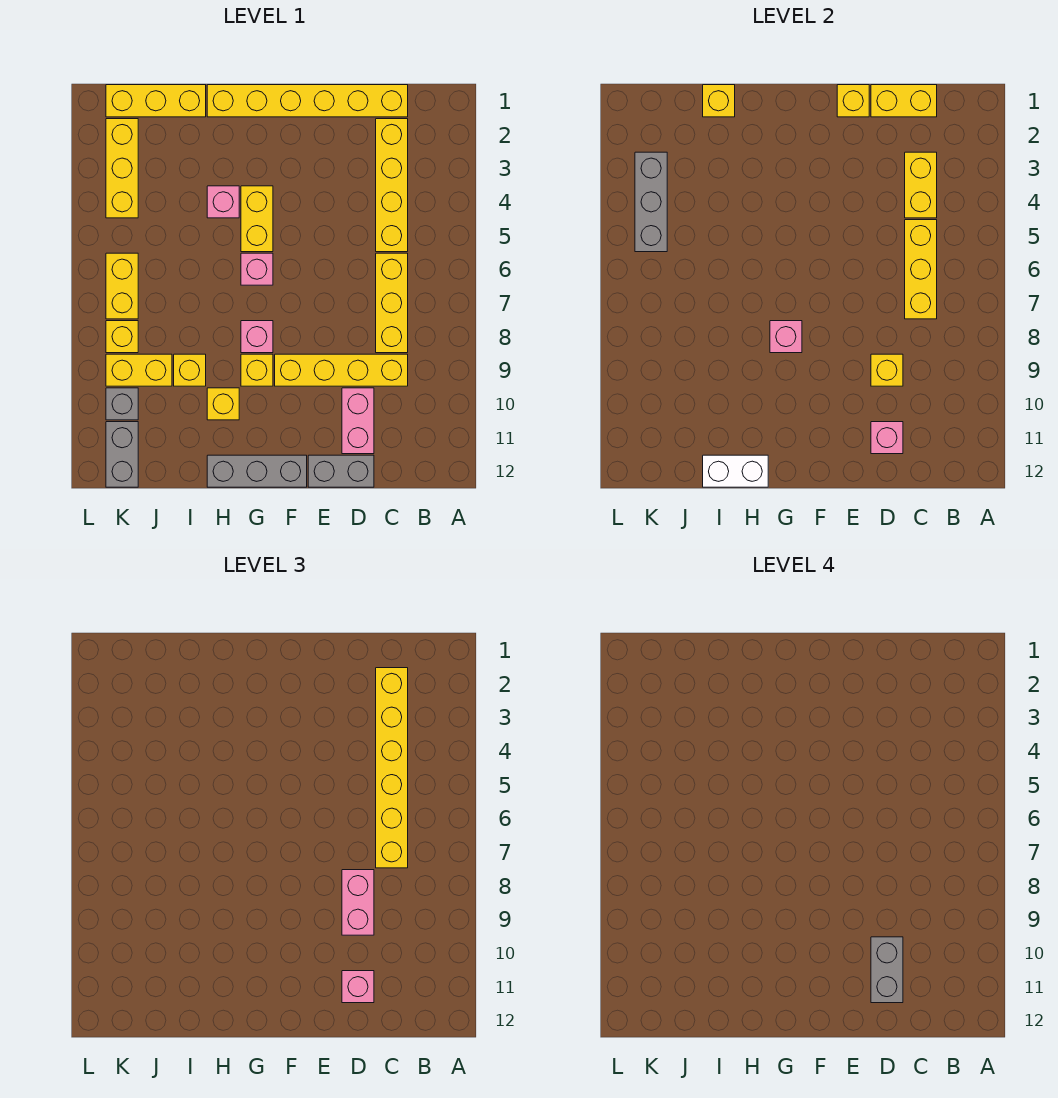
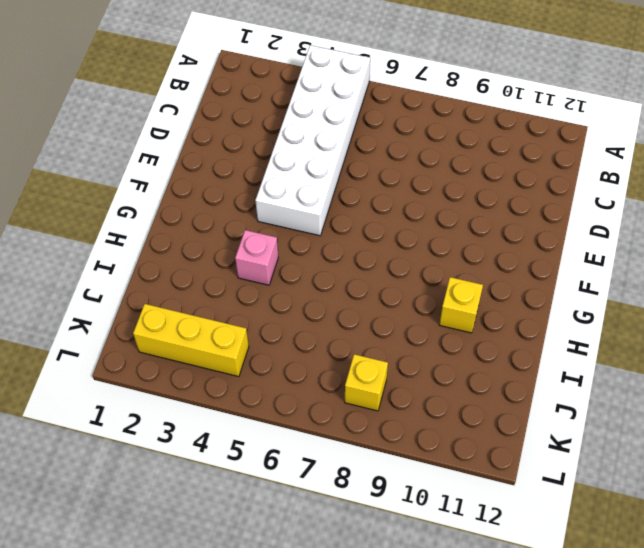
white 2x6 brick [255,45,370,236] -> yellow 1x4 brick [376,119,408,252]
none -> yellow 1x6 brick [207,85,408,117]
none -> yellow 1x3 brick [376,253,408,353]
none -> yellow 1x4 brick [275,354,408,386]
none -> pink 1x2 brick [342,388,374,454]

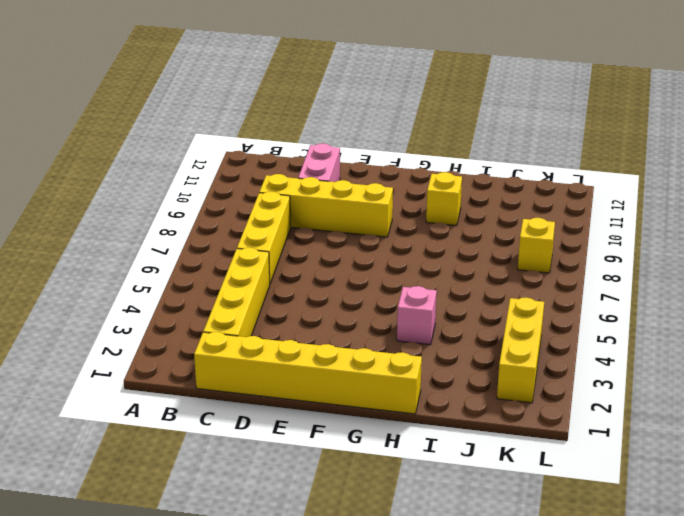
none -> grey 1x2 brick [308,455,374,487]
none -> grey 1x3 brick [207,455,307,487]
none -> yellow 1x2 brick [241,186,273,252]
none -> pink 1x1 brick [241,253,273,285]

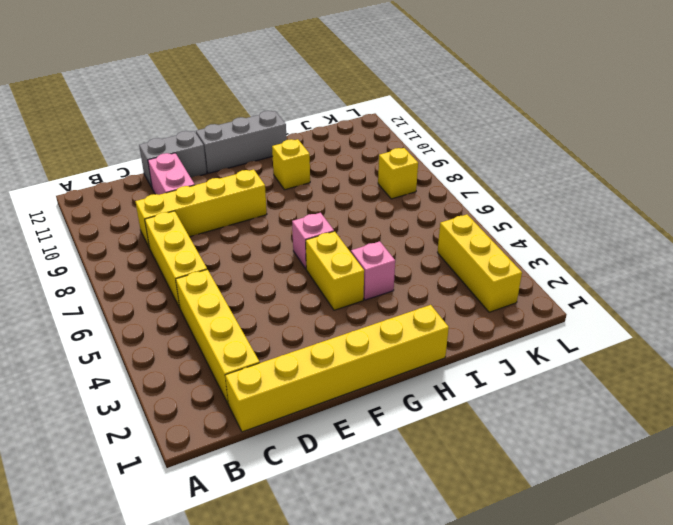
none -> pink 1x1 brick [241,321,273,353]
none -> yellow 1x1 brick [241,354,273,386]
none -> yellow 1x3 brick [106,85,206,117]
none -> yellow 1x1 brick [174,354,206,386]

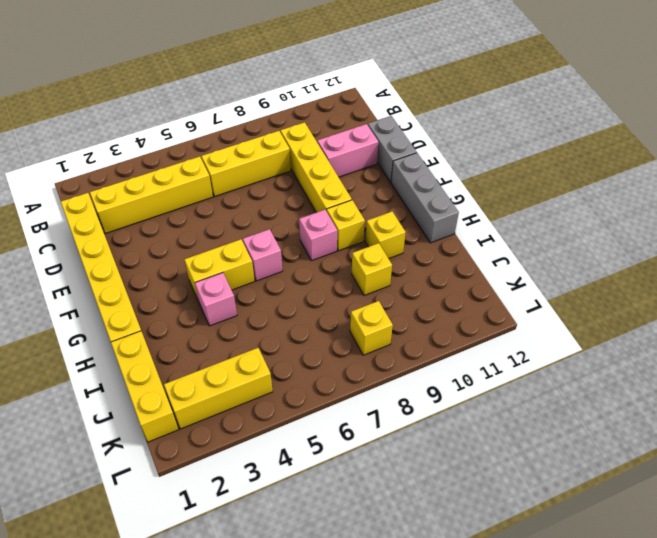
none -> yellow 1x2 brick [106,354,172,386]
none -> yellow 1x2 brick [106,253,138,319]
none -> grey 1x1 brick [106,388,138,420]
none -> grey 1x2 brick [106,422,138,487]

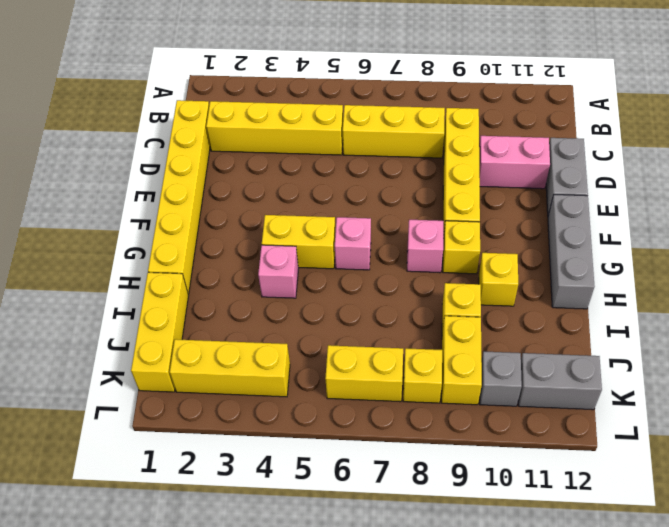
none -> yellow 1x2 brick [871,85,937,117]
none -> yellow 1x2 brick [905,152,937,218]
none -> yellow 1x3 brick [905,220,937,319]
none -> yellow 1x1 brick [871,354,903,386]

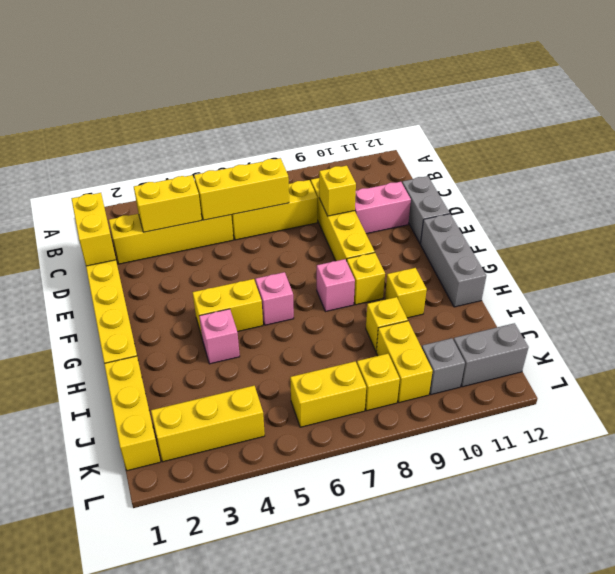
none -> pink 1x1 brick [871,422,903,454]
none -> yellow 1x1 brick [837,85,869,117]
none -> pink 1x1 brick [770,321,802,353]
none -> white 1x2 brick [703,455,768,487]

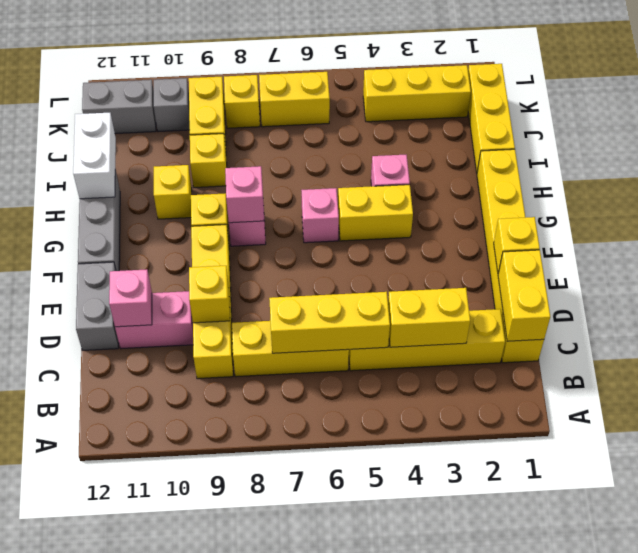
none -> yellow 1x1 brick [703,85,735,117]
none -> grey 1x3 brick [635,152,667,252]
none -> yellow 1x6 brick [376,668,408,868]
none -> pink 1x2 brick [342,870,374,935]

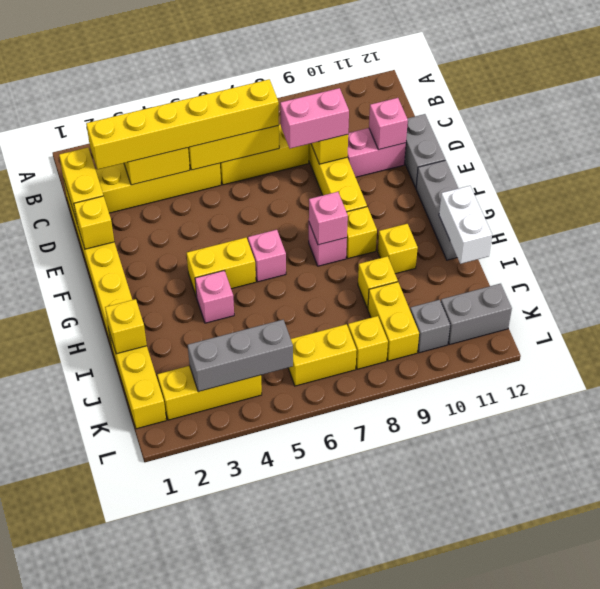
none -> pink 1x1 brick [342,971,374,1003]
none -> grey 1x2 brick [871,937,903,1003]

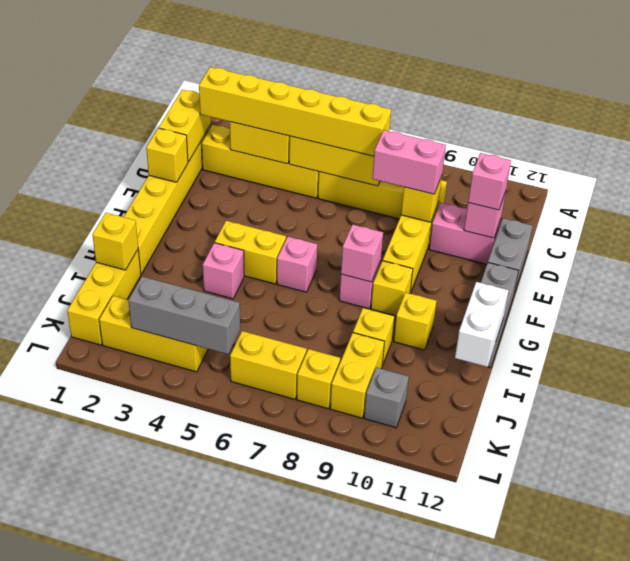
none -> grey 1x2 brick [106,422,138,487]
none -> grey 1x2 brick [871,937,903,1003]

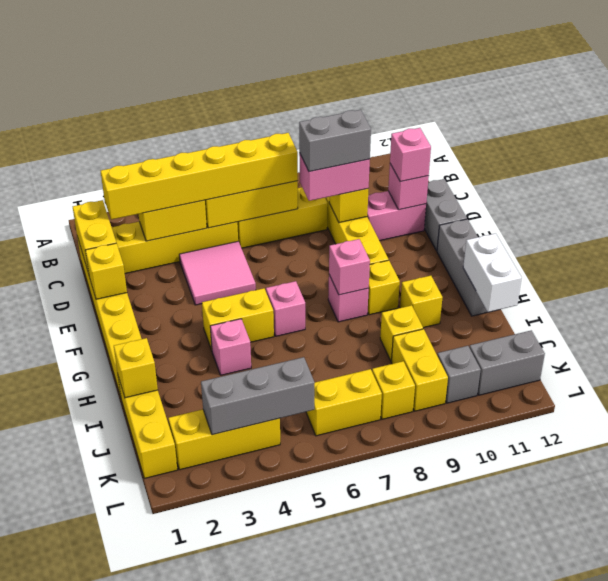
pink 2x2 tile [179,241,256,305] -> none
grey 1x2 brick [299,110,371,172] -> grey 1x2 brick moved to [871,937,903,1003]

